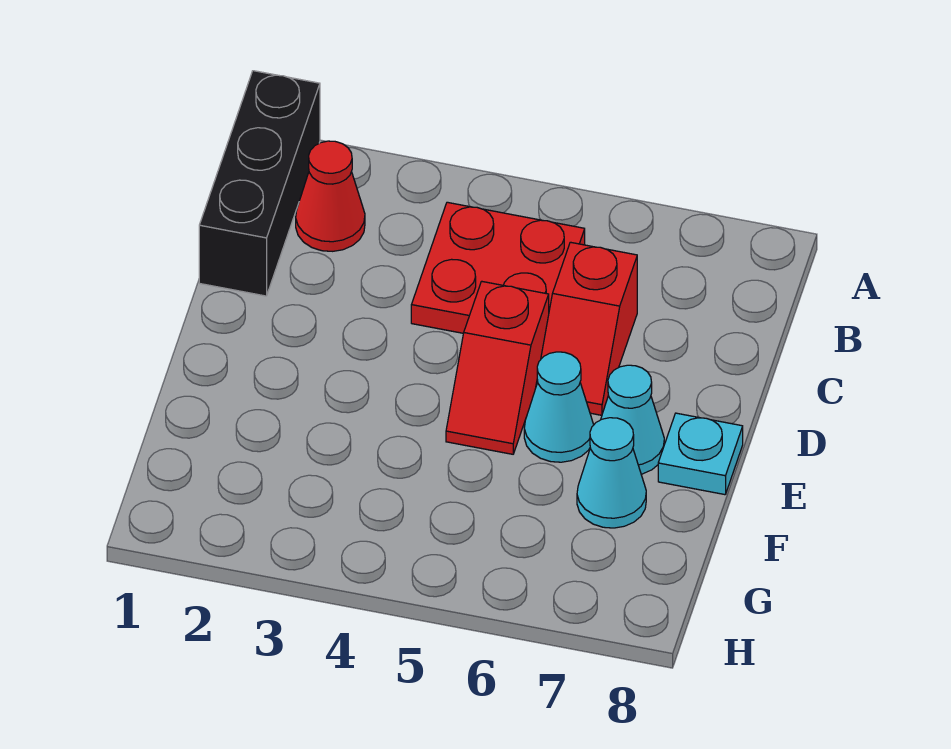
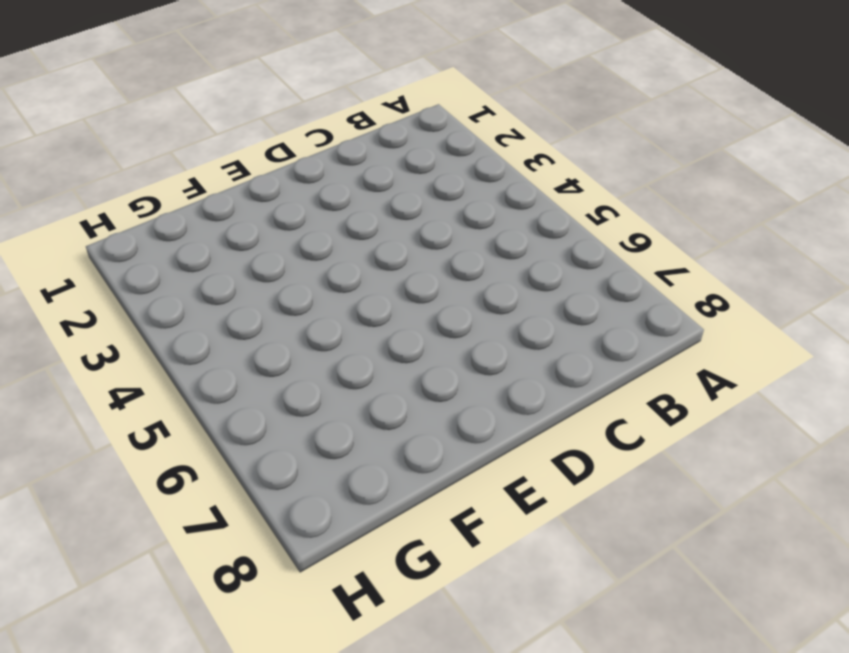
none -> black 1x3 brick [199,71,320,296]
none -> red 1x1 cone [296,141,365,251]

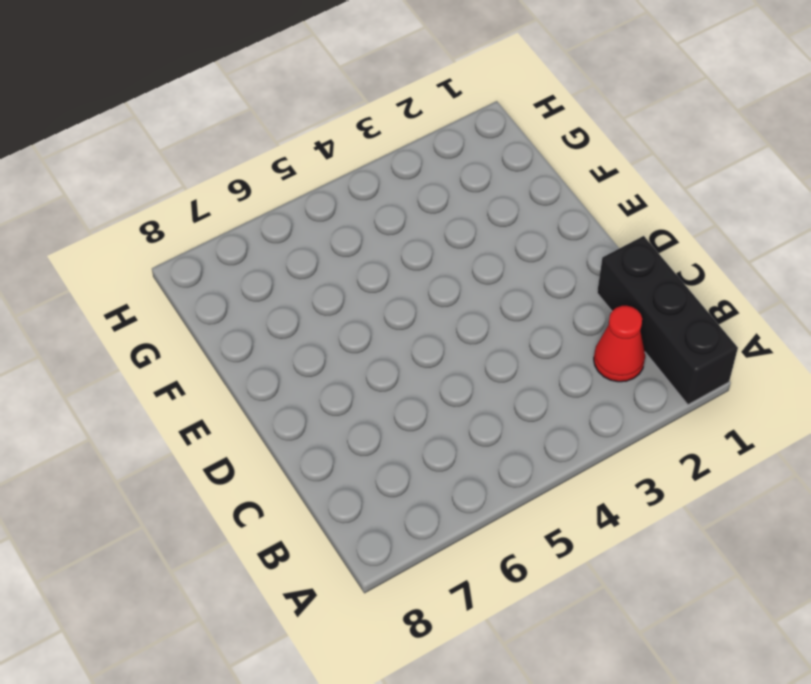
none -> red 2x2 plate [411,202,585,333]
none -> red 1x2 slope [536,242,637,415]

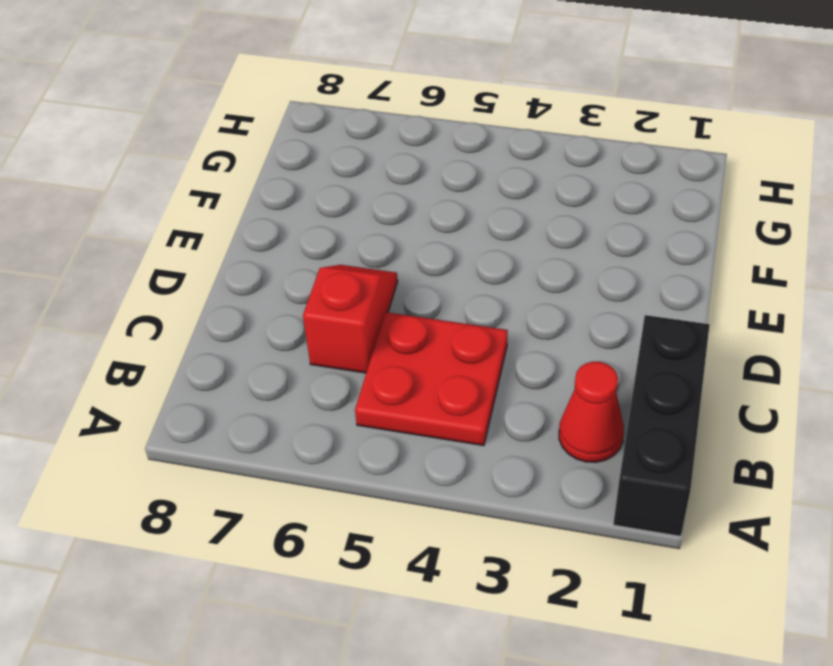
none -> red 1x2 slope [446,281,549,454]
none -> cyan 1x1 cone [524,352,594,462]

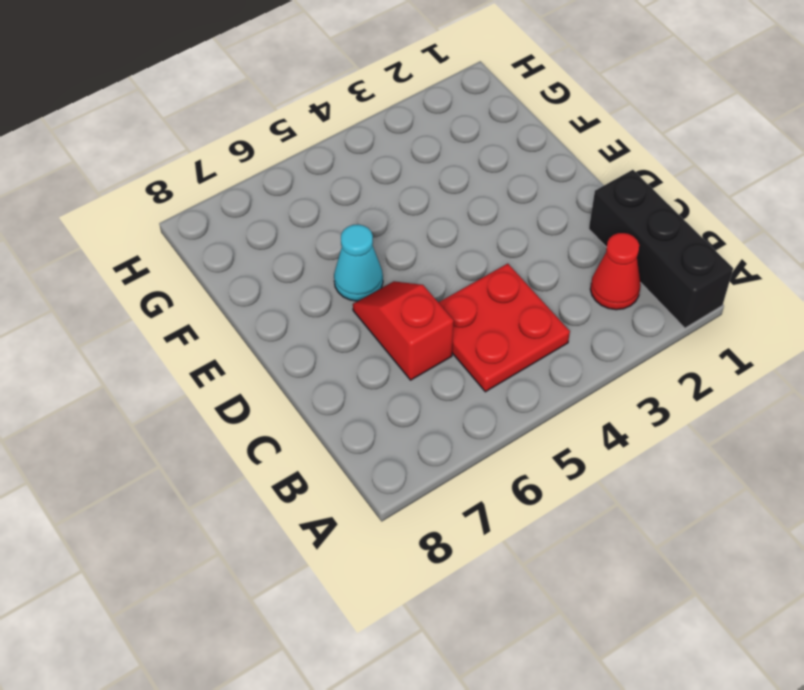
none -> red 1x2 slope [446,281,549,454]
none -> cyan 1x1 cone [601,365,664,474]

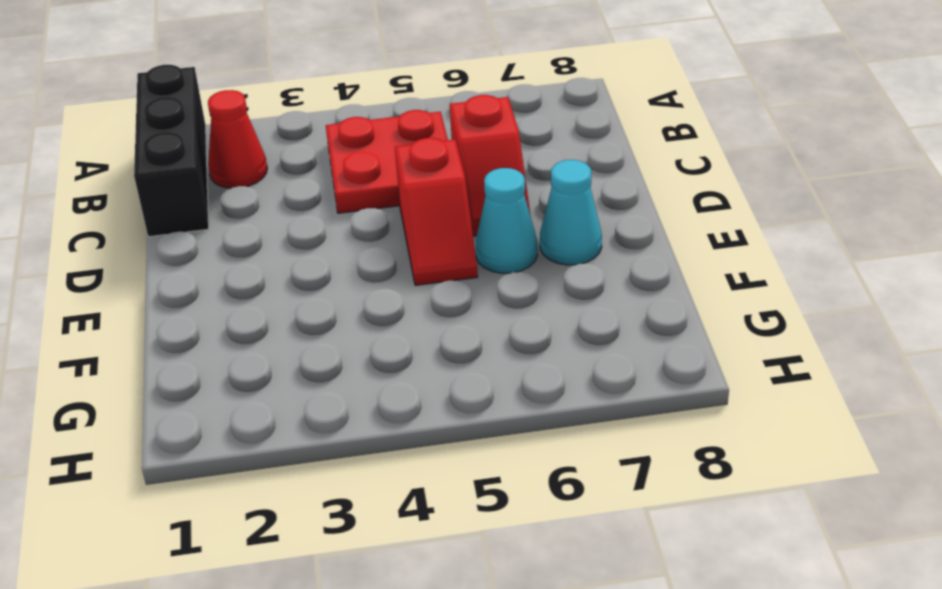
none -> cyan 1x1 plate [658,413,743,495]
none -> cyan 1x1 cone [577,418,646,528]

